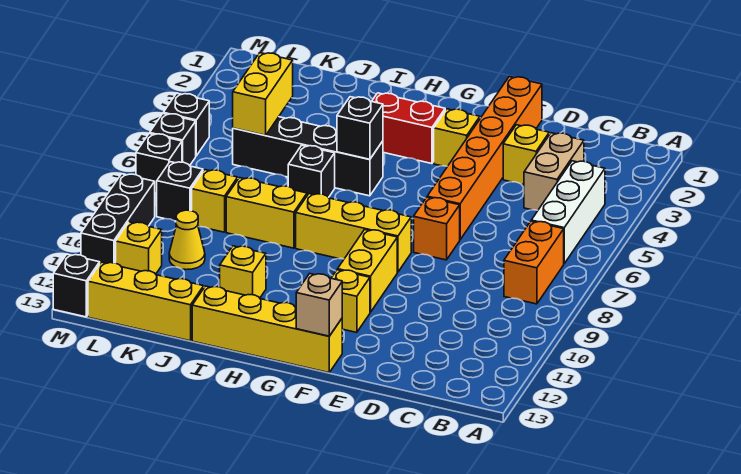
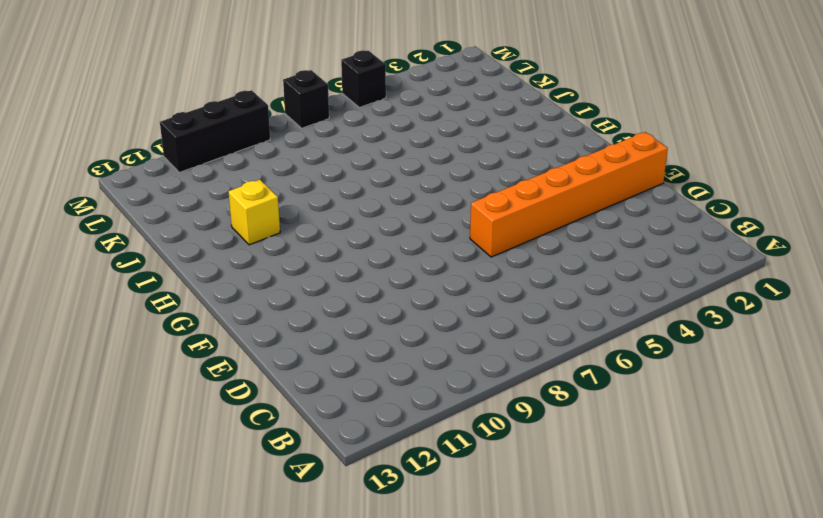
none -> white 1x3 brick [531,161,605,263]
none -> orange 1x2 brick [504,221,564,304]
none -> tan 1x2 brick [524,133,584,210]

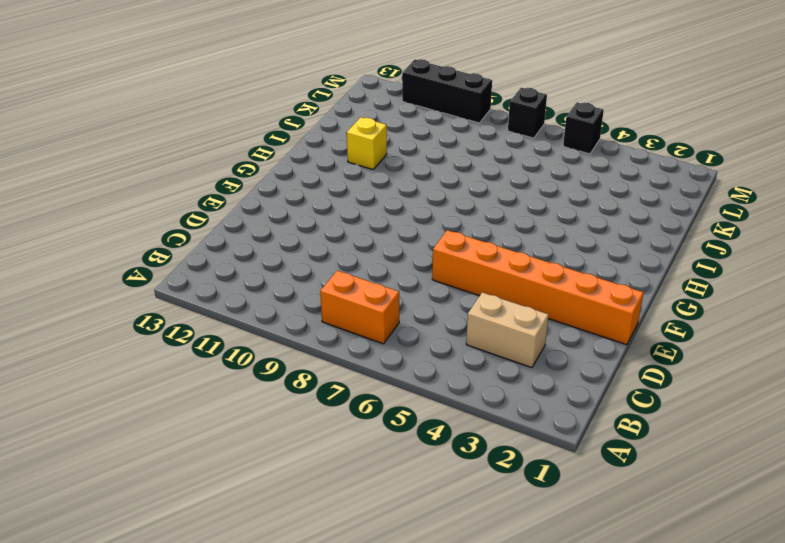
none -> white 1x3 brick [531,161,605,263]
none -> yellow 1x1 brick [503,125,549,185]
none -> orange 1x1 brick [414,197,460,260]

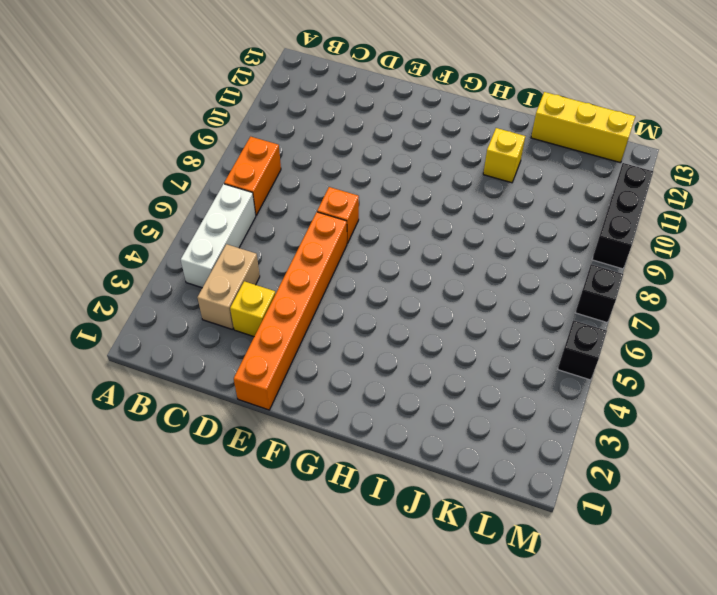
none -> yellow 1x1 brick [434,109,480,166]
none -> yellow 1x3 brick [296,194,411,272]
none -> yellow 1x2 brick [338,230,397,312]

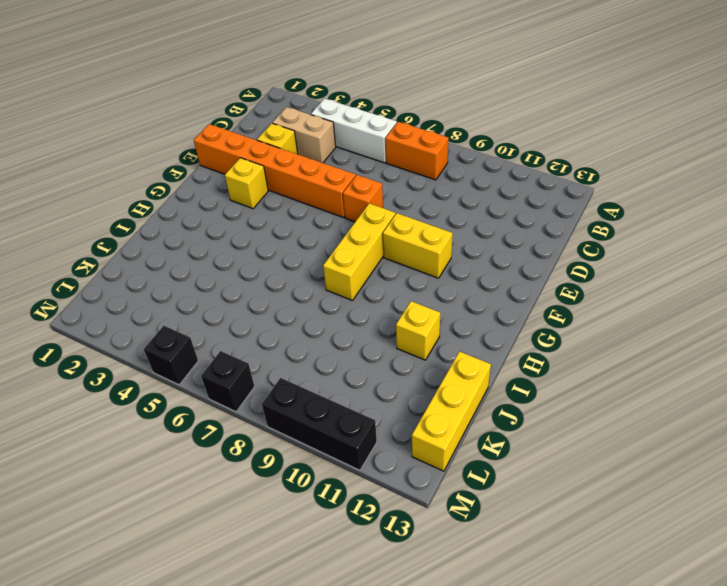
none -> yellow 1x1 brick [331,270,370,332]
none -> yellow 1x4 brick [192,286,342,373]
none -> red 1x2 brick [372,93,445,164]

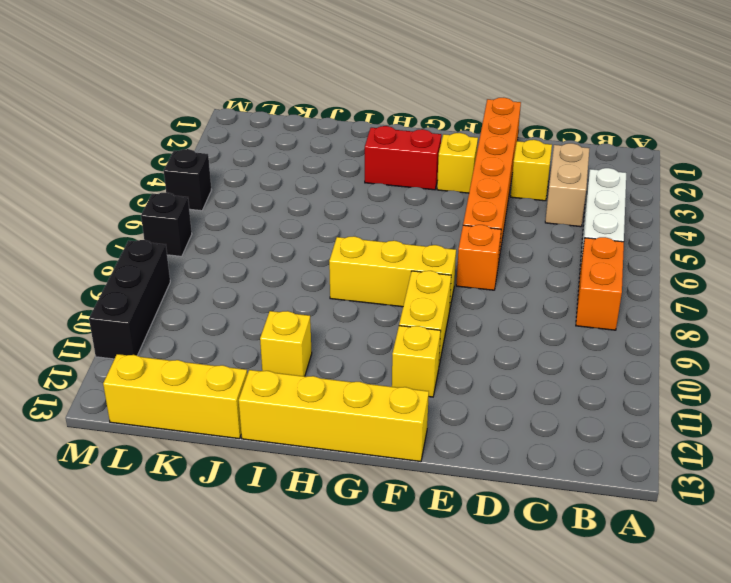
none -> black 1x4 brick [233,117,383,196]
none -> black 1x1 brick [288,145,335,198]
none -> yellow 1x2 brick [226,178,307,248]

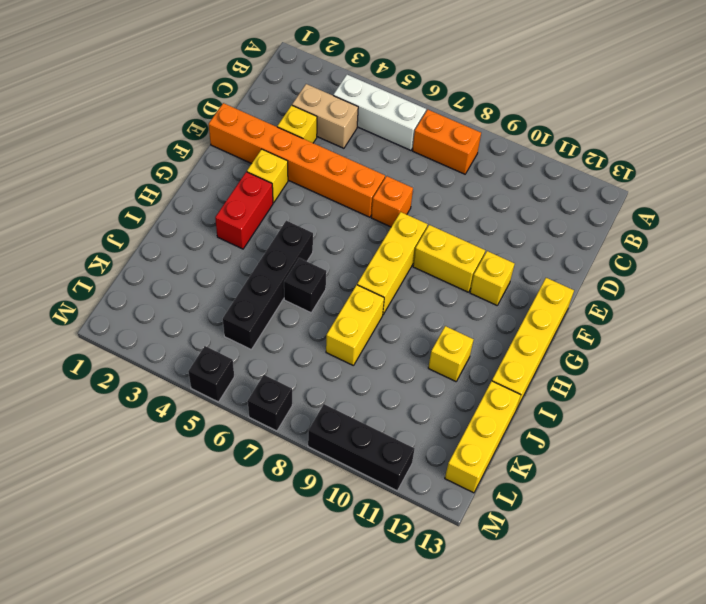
none -> yellow 1x1 brick [192,170,238,232]
none -> yellow 1x1 cone [169,210,205,270]
none -> black 1x1 brick [157,162,203,221]

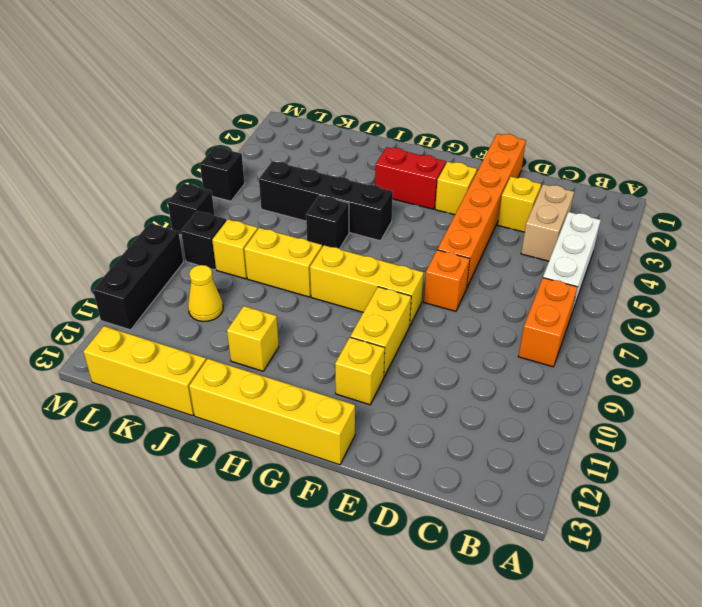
none -> yellow 1x1 brick [116,222,162,274]
none -> black 1x1 brick [150,114,196,166]
none -> black 1x1 brick [53,254,100,317]

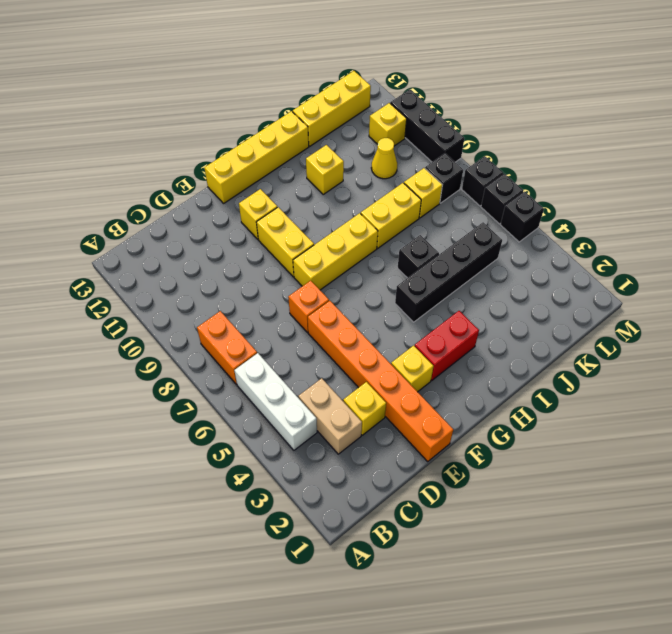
none -> black 1x1 brick [53,254,100,317]
none -> tan 1x1 brick [296,274,342,336]
none -> black 1x1 brick [337,97,383,159]

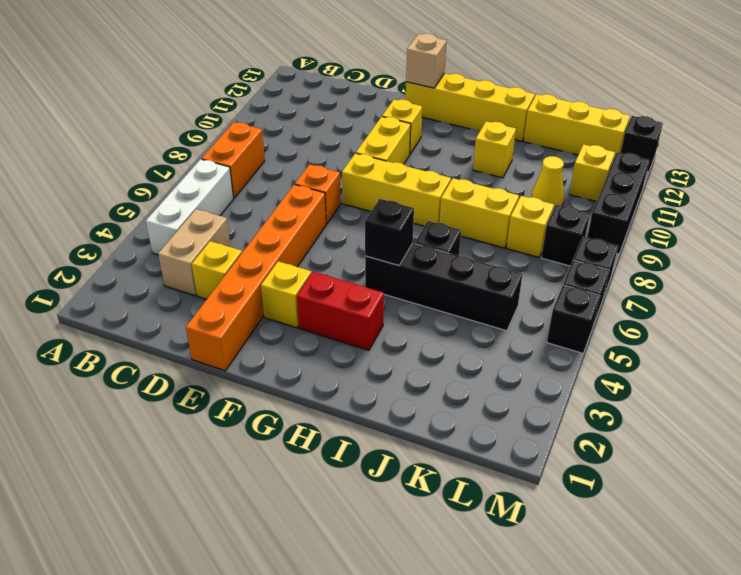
none -> yellow 1x2 brick [233,53,293,135]

